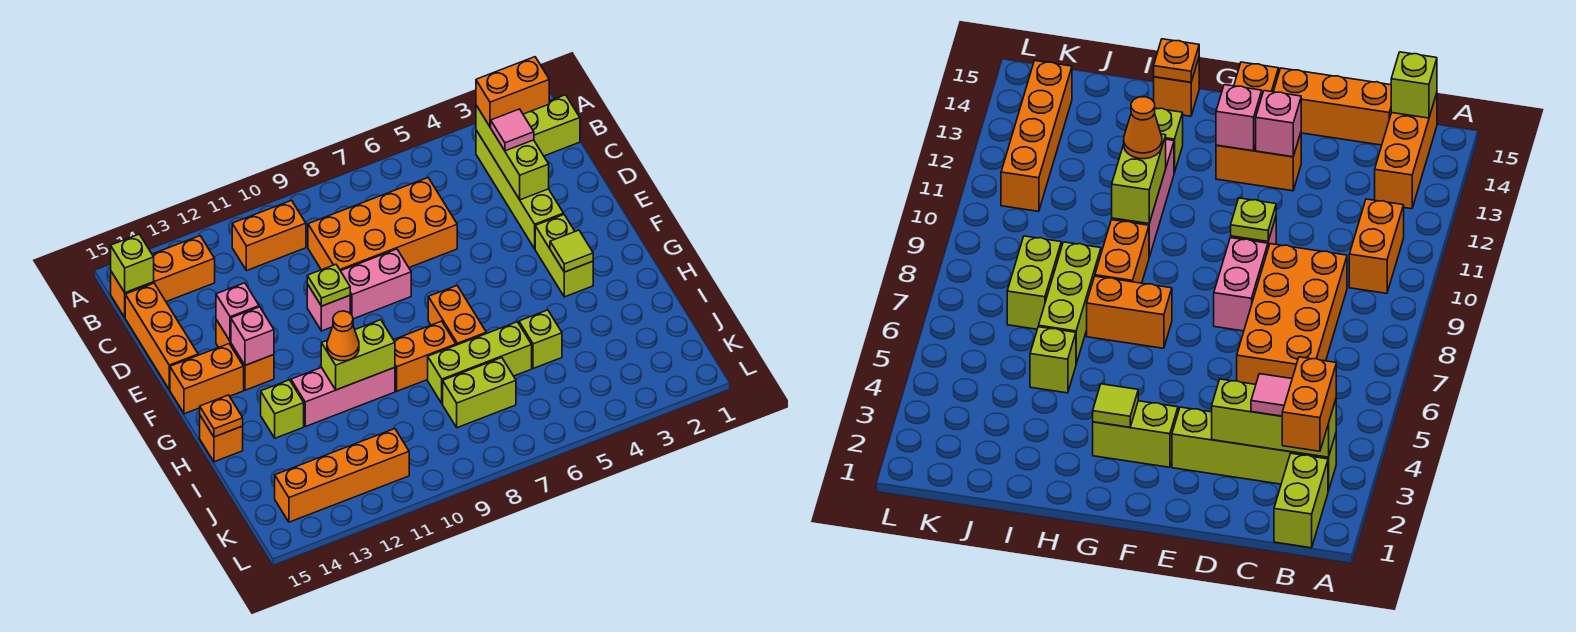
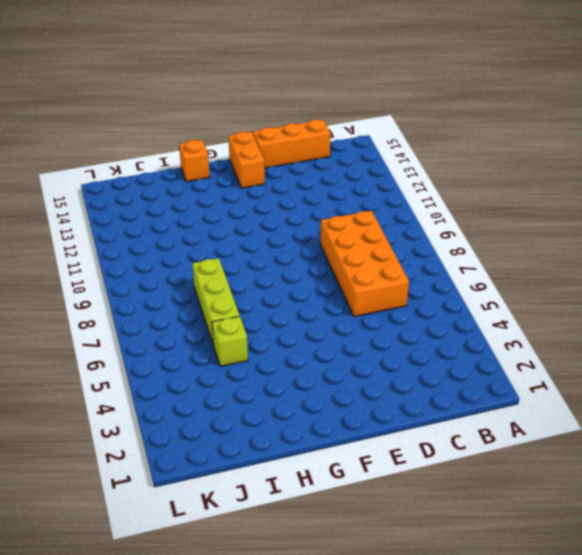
none -> lime 1x2 brick [523,95,580,156]
none -> lime 1x4 brick [476,130,564,249]
none -> orange 1x2 brick [232,200,306,271]
none -> orange 1x3 brick [111,236,215,317]

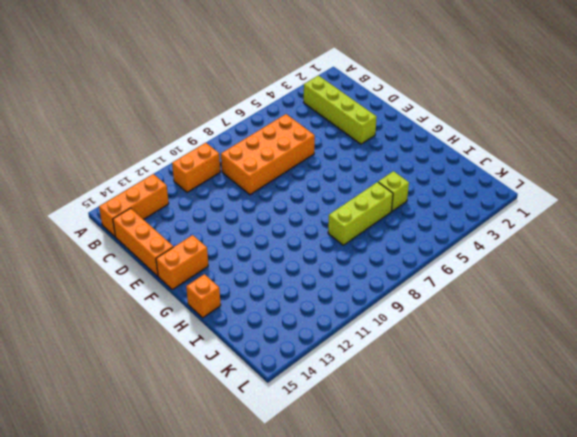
none -> lime 1x2 brick [523,95,580,156]
none -> pink 1x2 brick [341,249,411,319]
none -> pink 1x1 brick [307,284,350,331]
none -> orange 1x2 brick [216,320,274,390]

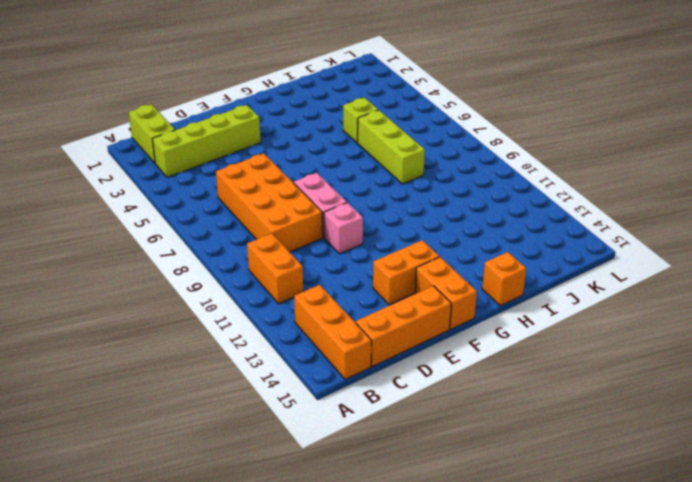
none -> lime 1x2 brick [535,215,593,297]
none -> orange 1x2 brick [428,286,486,345]
none -> orange 1x2 brick [394,321,456,391]
none -> pink 1x3 brick [291,367,395,427]

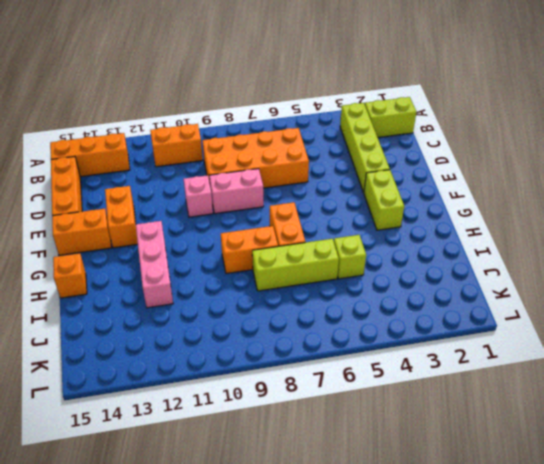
pink 1x3 brick [136,221,173,308] -> pink 1x3 brick turned to [291,367,395,427]
none -> lime 1x1 brick [261,380,304,438]
none -> lime 1x2 brick [443,358,516,428]
none -> orange 1x4 brick [275,429,409,522]
none -> lime 1x3 brick [476,105,549,200]

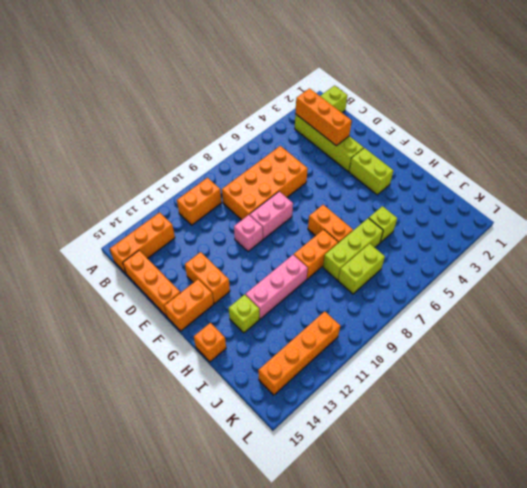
orange 1x3 brick [295,88,352,146] -> lime 1x3 brick [476,105,549,200]
none -> lime 1x1 brick [111,234,154,293]
none -> lime 1x1 plate [307,264,350,306]
none -> pink 1x1 brick [216,283,259,341]
none -> pink 1x1 brick [231,307,274,365]

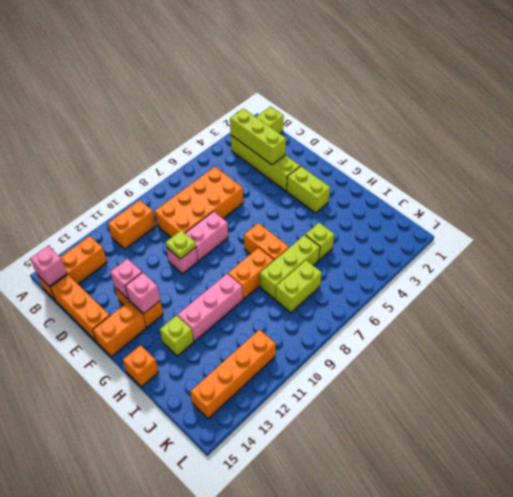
pink 1x1 brick [30,246,67,286] -> lime 1x1 brick [111,234,154,293]
none -> lime 1x1 tile [550,230,593,272]
none -> lime 1x2 brick [321,320,395,390]
none -> orange 1x1 plate [200,395,243,437]
none -> orange 1x2 brick [476,57,549,127]

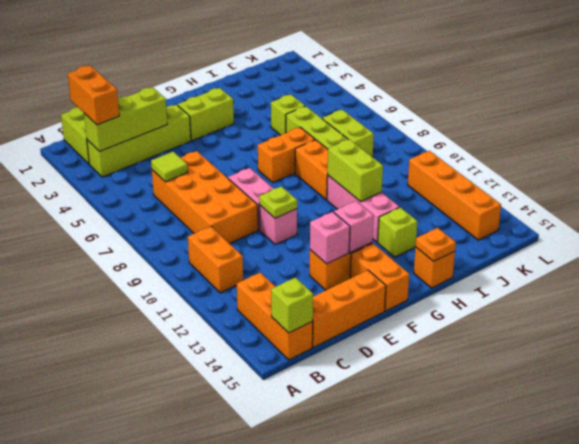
lime 1x1 tile [151,152,188,182] -> lime 1x1 tile moved to [550,230,593,272]
none -> pink 1x1 tile [491,109,534,151]
none -> orange 1x1 cone [327,311,359,361]

